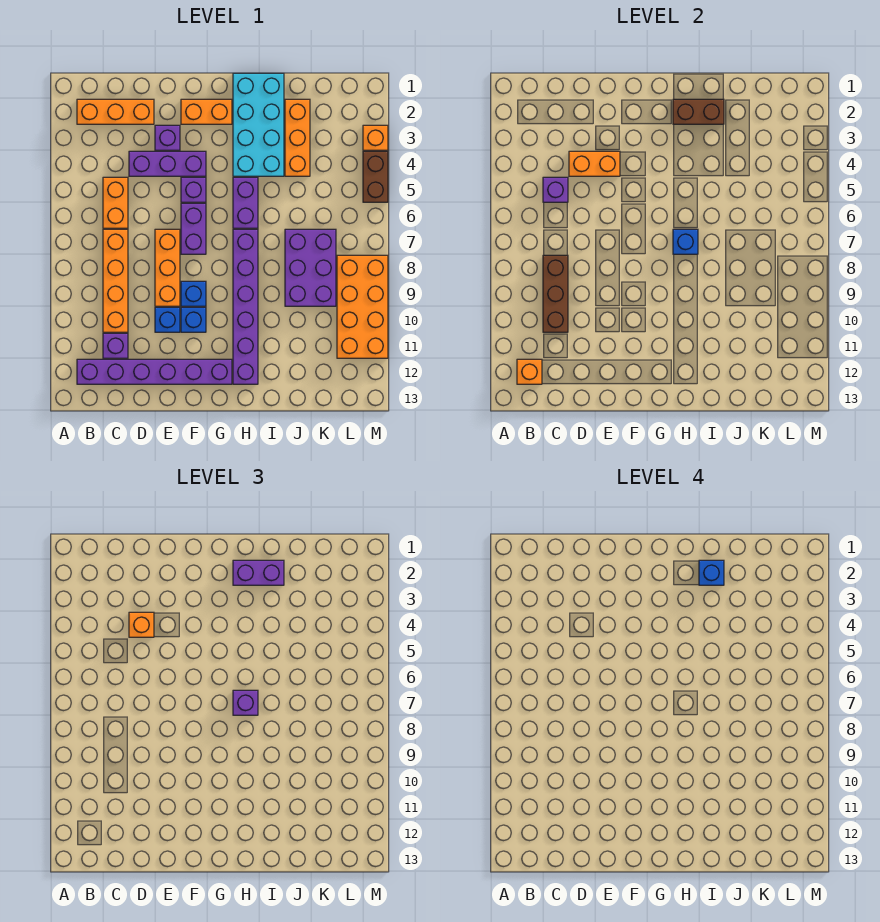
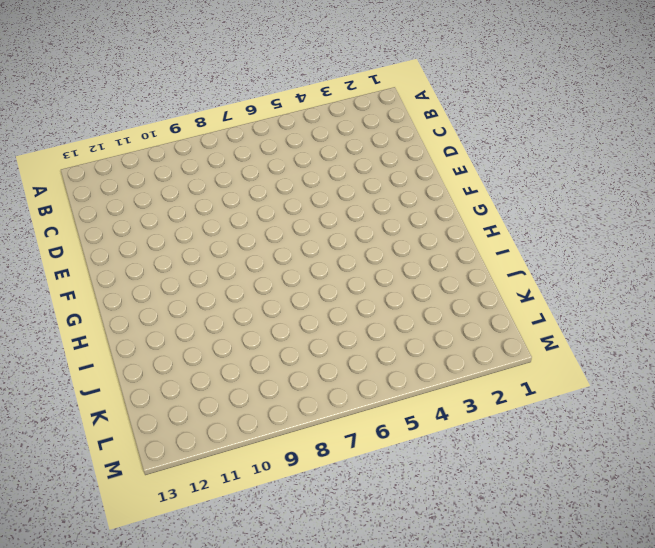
none -> orange 1x3 brick [77,99,154,124]
none -> purple 1x6 brick [77,359,232,384]
none -> orange 1x2 brick [103,177,128,228]
none -> orange 1x4 brick [103,229,128,332]

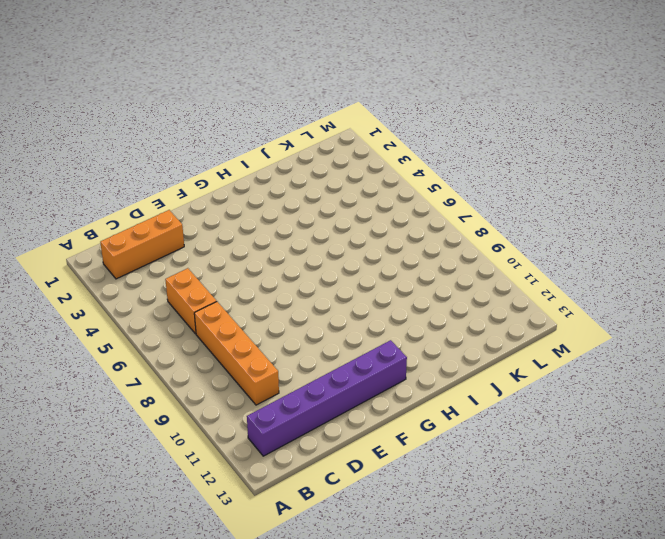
none -> purple 1x1 brick [103,333,128,358]
none -> purple 1x3 brick [129,151,206,176]
none -> purple 1x1 brick [155,125,180,150]
none -> orange 1x3 brick [155,229,180,306]

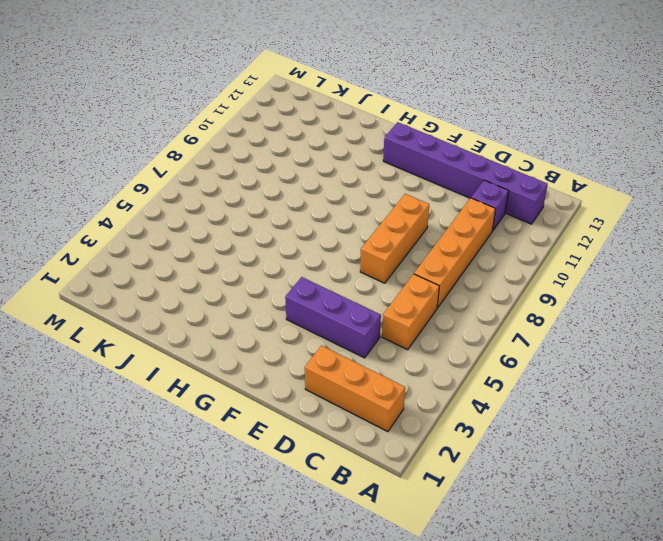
none -> purple 1x1 brick [155,125,180,150]
none -> blue 1x1 brick [155,307,180,332]
none -> orange 1x2 brick [181,99,232,124]
none -> purple 1x1 brick [181,177,206,202]

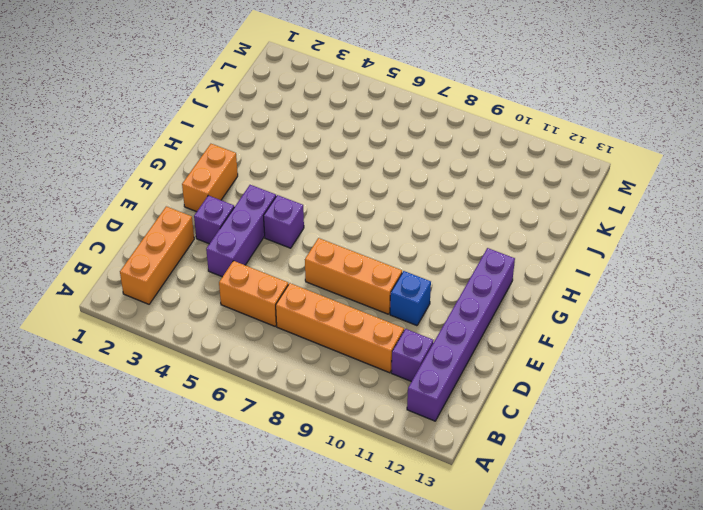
none -> purple 1x2 brick [181,203,206,254]
none -> blue 1x1 brick [181,281,206,306]
none -> blue 1x1 brick [181,307,206,332]
none -> cyan 2x4 brick [233,73,284,176]

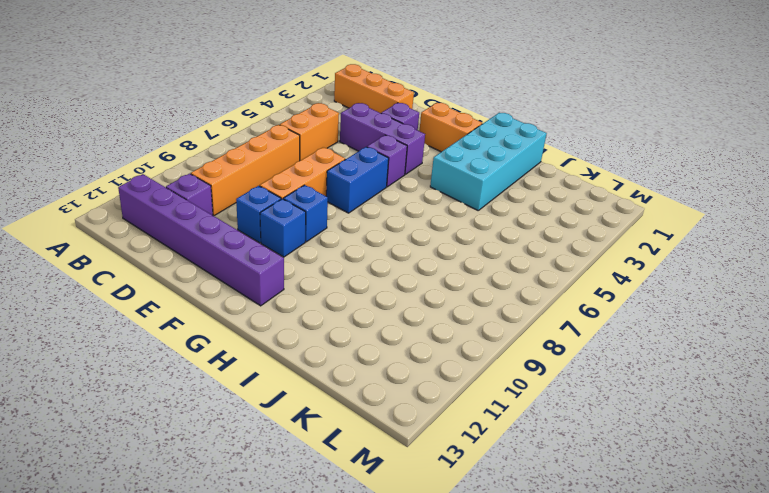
blue 1x2 brick [326,147,389,213] -> purple 1x2 brick [181,203,206,254]
none -> purple 1x2 brick [233,177,258,228]
none -> purple 1x6 brick [233,229,258,384]
none -> orange 1x3 brick [285,99,310,176]
none -> purple 2x3 brick [285,229,336,306]

